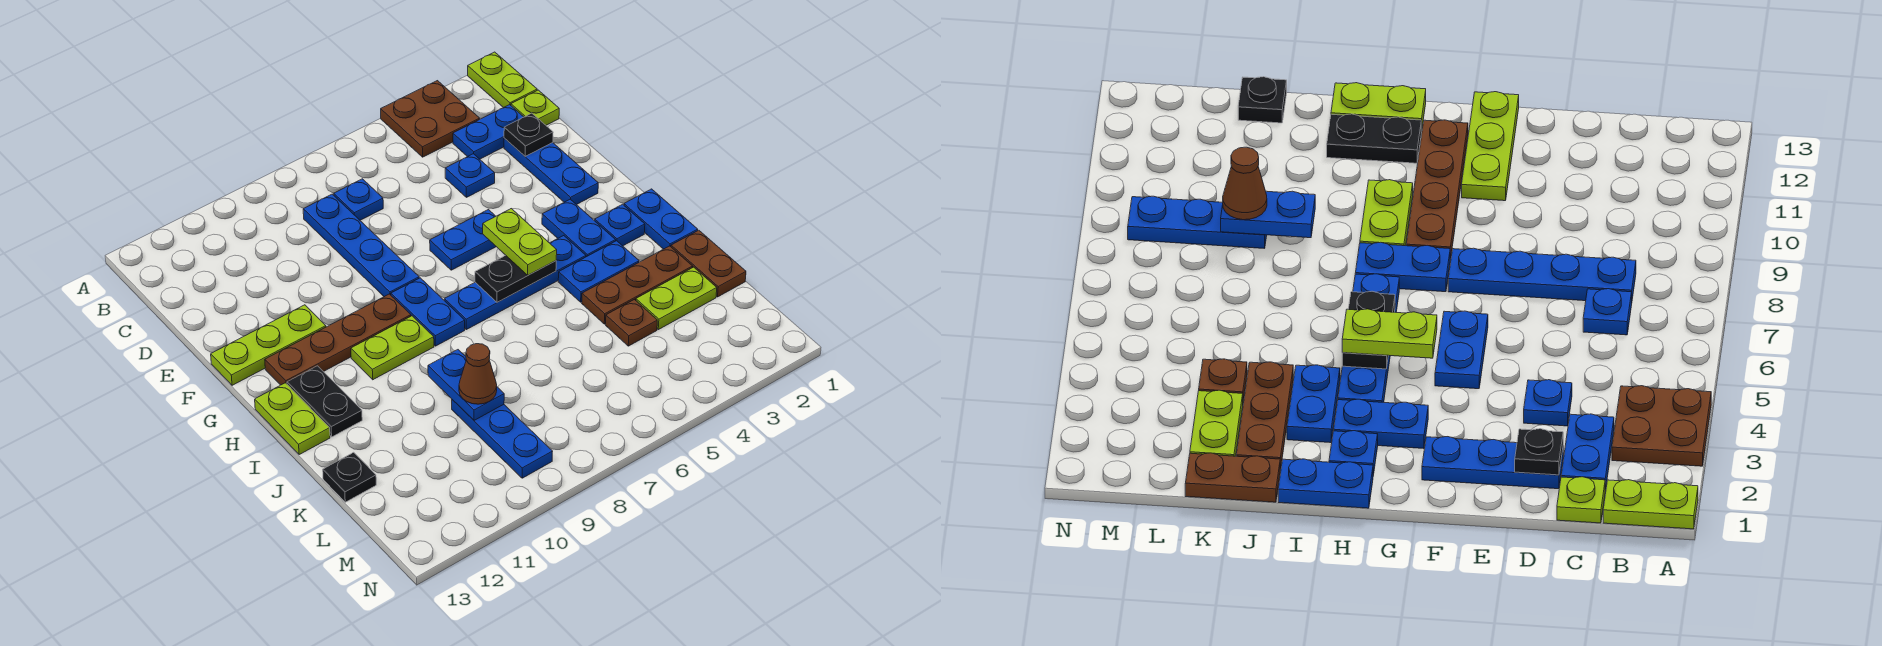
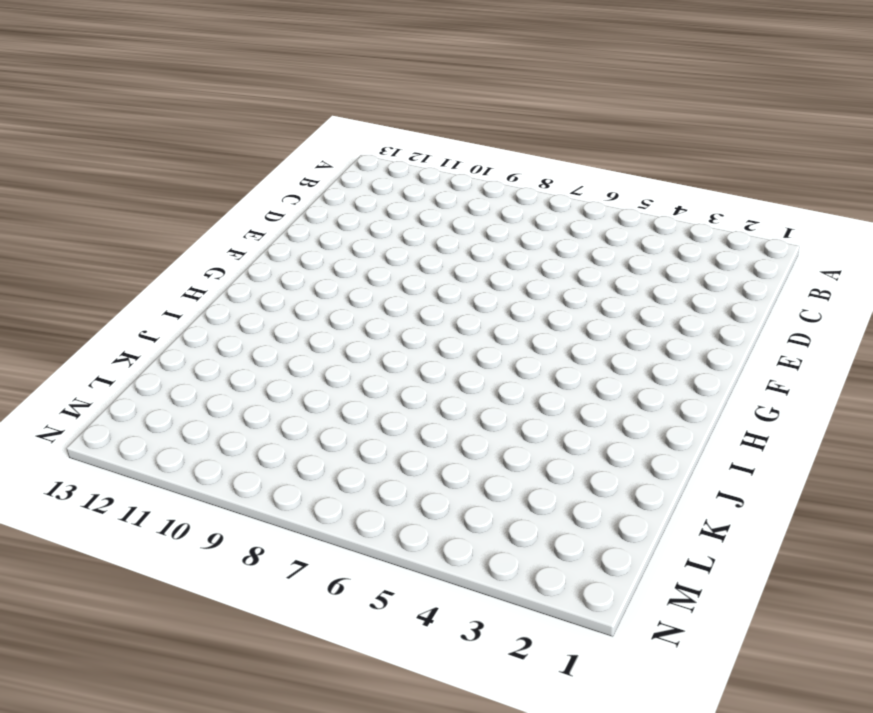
none -> lime 1x2 plate [468,52,537,108]
none -> brown 2x2 plate [381,81,480,157]
none -> lime 1x1 plate [511,90,559,125]
none -> blue 1x2 plate [453,105,523,159]

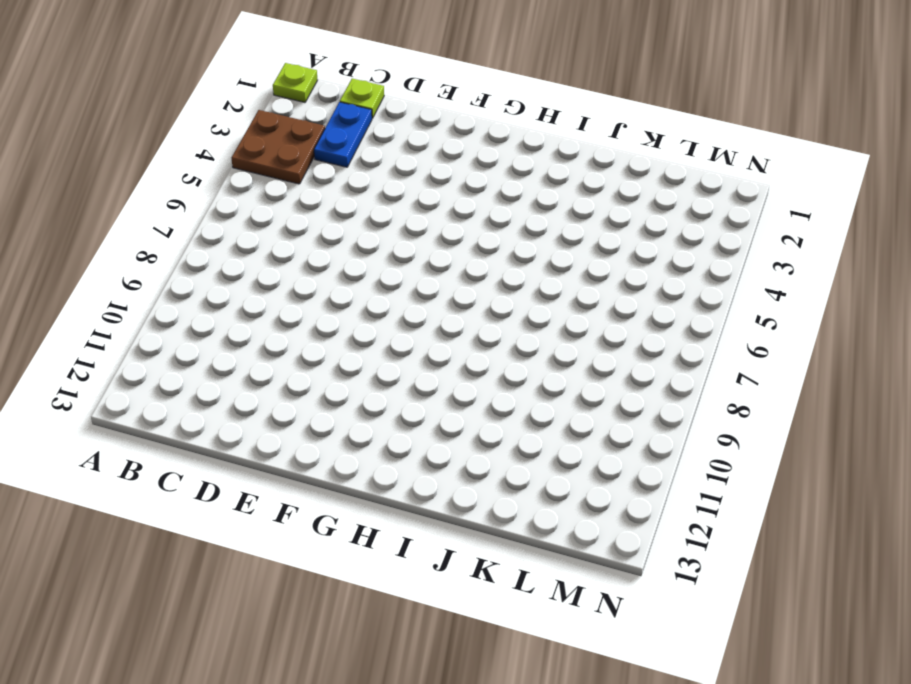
lime 1x1 plate [273,63,317,102] -> lime 1x2 plate [468,52,537,108]
none -> blue 1x1 plate [334,179,383,220]
none -> blue 1x4 plate [303,194,419,297]
none -> blue 1x3 plate [504,138,598,205]
none -> blue 1x1 plate [445,154,495,197]

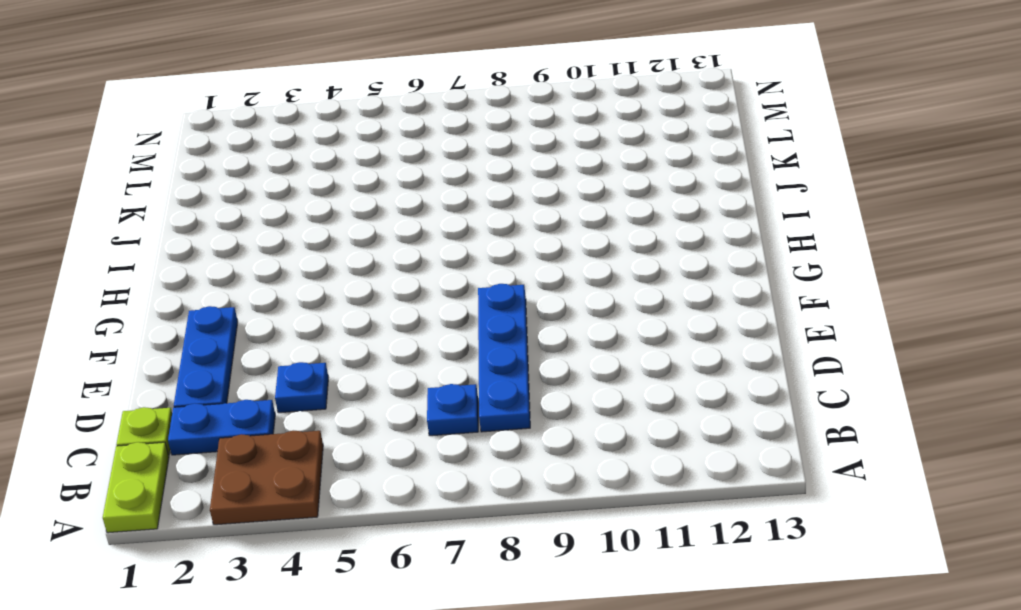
none -> blue 1x2 plate [430,210,496,270]
none -> lime 1x3 plate [211,305,326,385]
none -> blue 1x2 plate [542,199,616,257]
none -> blue 1x2 plate [391,278,465,346]

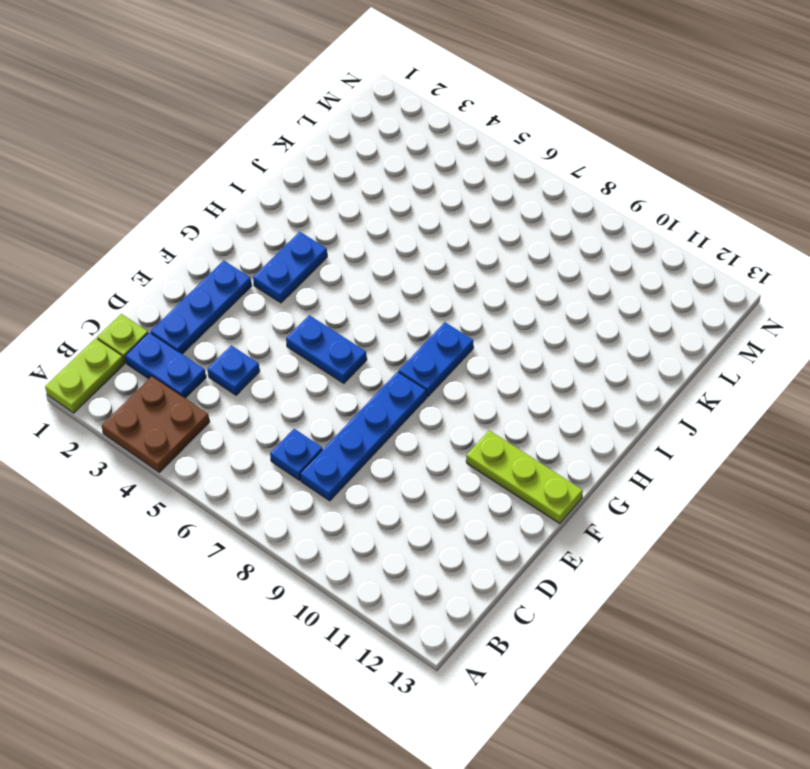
none -> brown 1x4 plate [265,294,411,385]
none -> blue 1x2 plate [624,189,698,249]
none -> blue 1x1 plate [595,204,645,246]
none -> blue 1x4 plate [444,236,586,330]

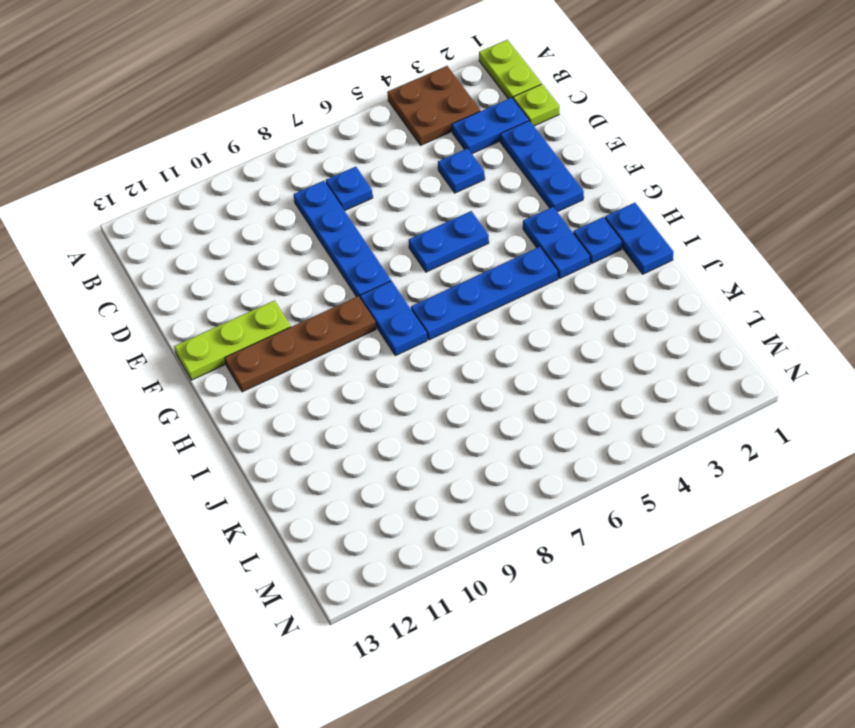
none -> lime 1x2 plate [351,316,434,380]
none -> black 1x2 plate [287,366,362,437]
none -> lime 1x2 plate [255,383,330,455]
none -> blue 1x2 plate [558,241,639,302]

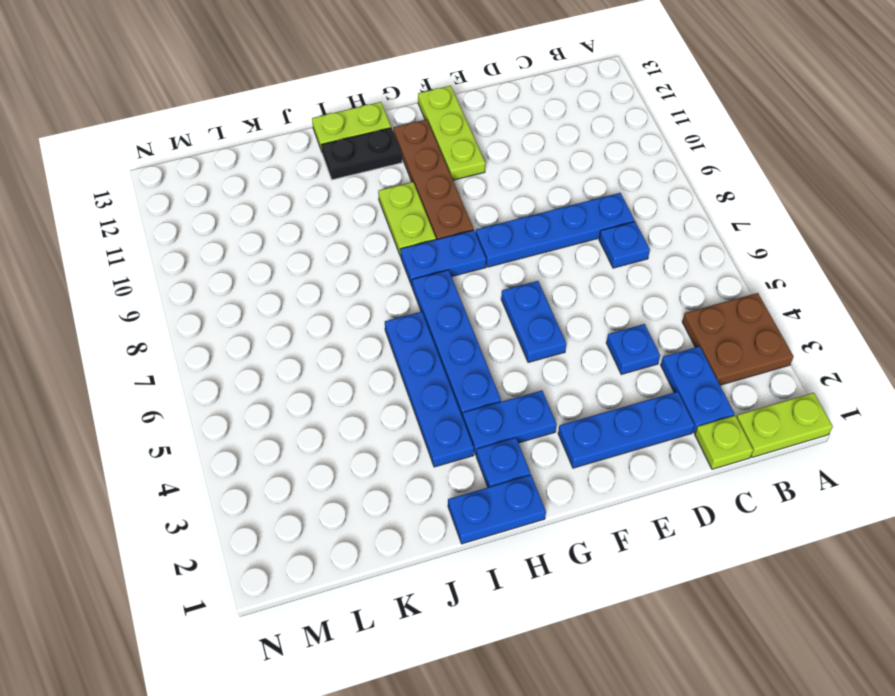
blue 1x4 plate [385,312,474,467] -> blue 1x2 plate [558,241,639,302]
none -> brown 1x2 plate [671,230,746,297]
none -> brown 1x3 plate [582,246,693,324]
none -> lime 1x2 plate [636,267,717,330]
none -> brown 1x1 plate [606,300,657,346]

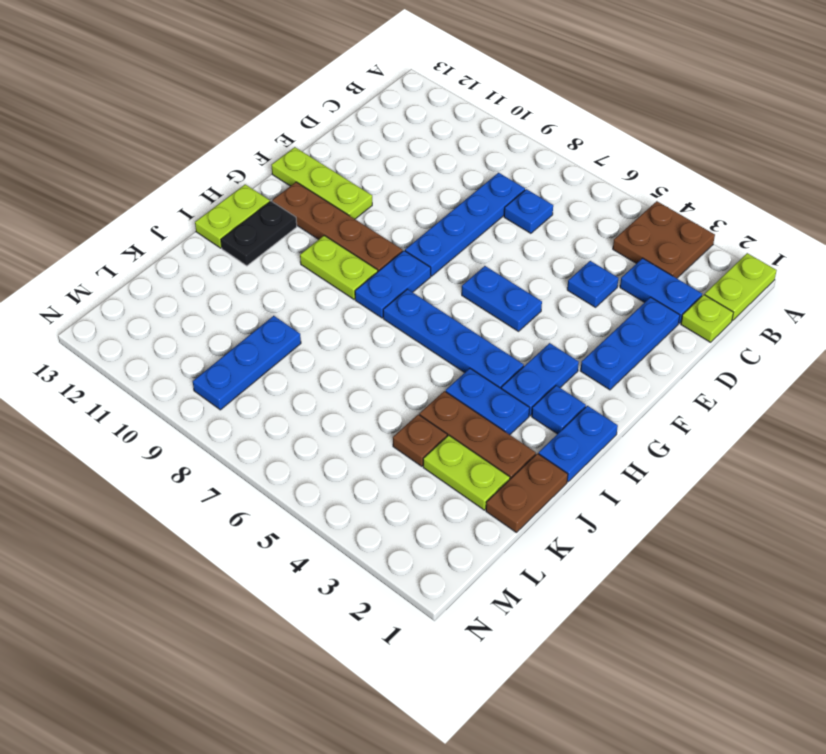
none -> black 1x1 plate [323,452,376,502]
none -> black 1x1 plate [504,113,553,156]
none -> black 1x2 plate [475,255,556,302]
none -> blue 1x2 plate [428,350,504,420]

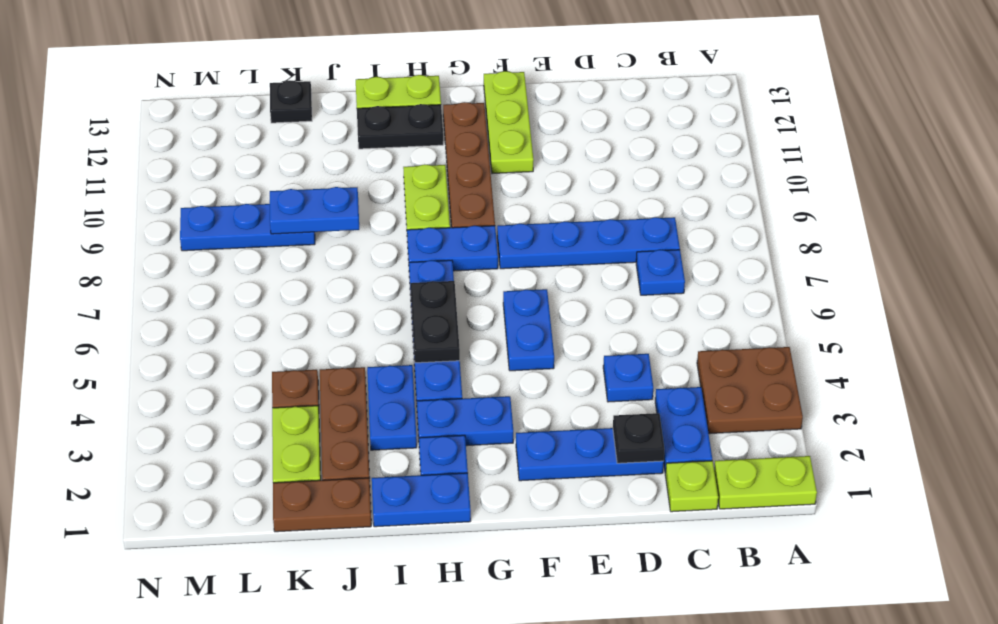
none -> lime 1x2 plate [483,209,557,275]
none -> brown 1x1 cone [459,344,497,404]

